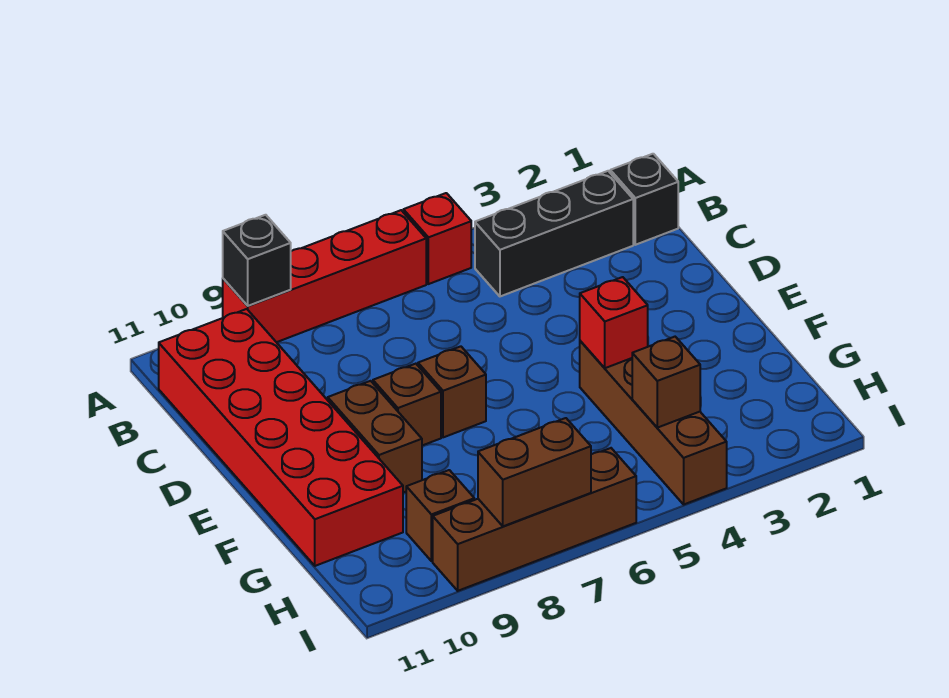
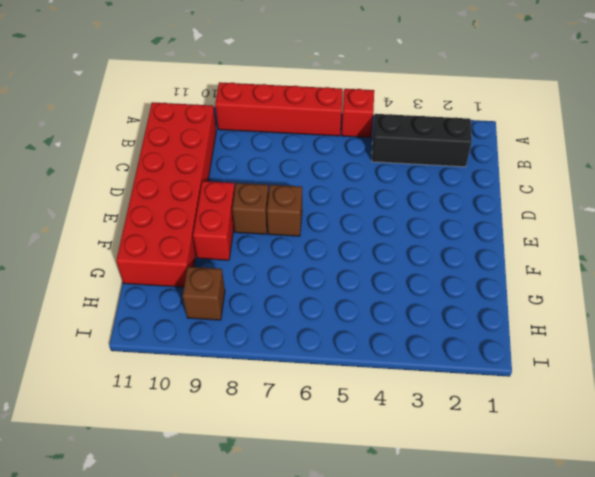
red 1x2 brick [193,181,235,260] -> brown 1x2 brick [328,381,422,493]
none -> black 1x1 brick [610,154,678,245]
none -> brown 1x4 brick [580,341,727,504]
none -> brown 1x4 brick [433,448,636,591]

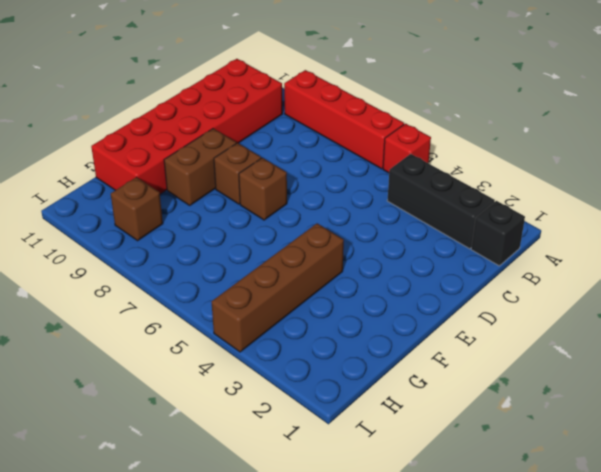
none -> brown 1x4 brick [433,448,636,591]
none -> black 1x1 brick [223,215,291,306]
none -> red 1x1 brick [580,277,648,368]

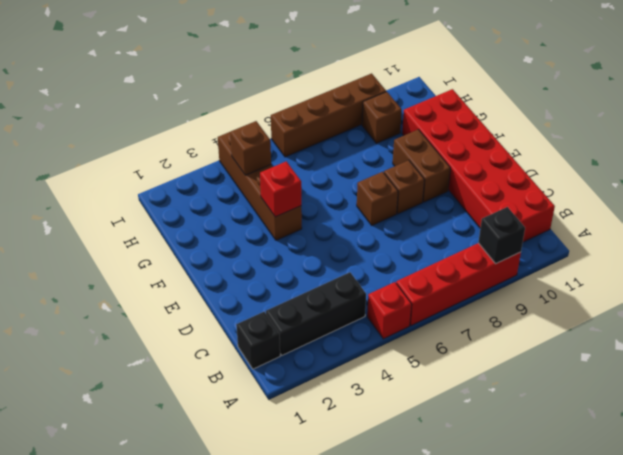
none -> brown 1x2 brick [478,418,591,526]

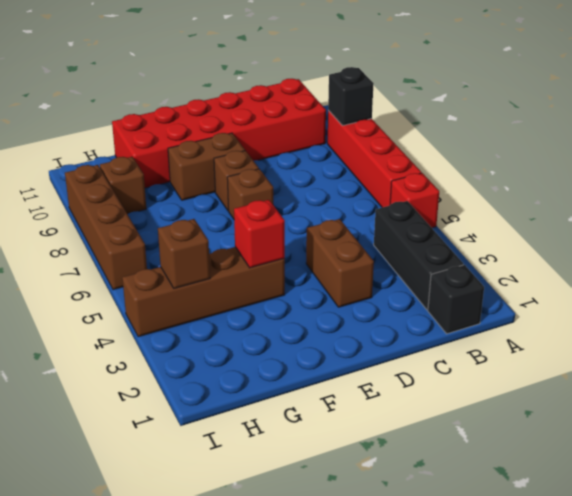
brown 1x2 brick [306,219,374,307] -> brown 1x2 brick moved to [478,418,591,526]

